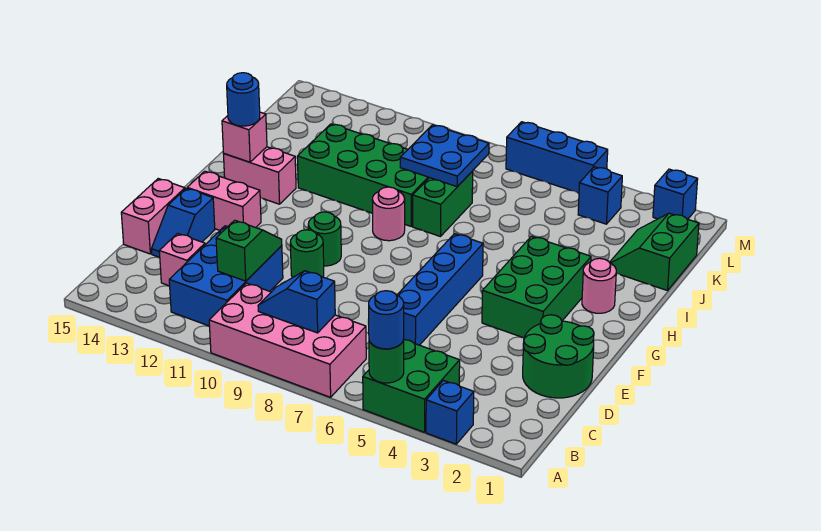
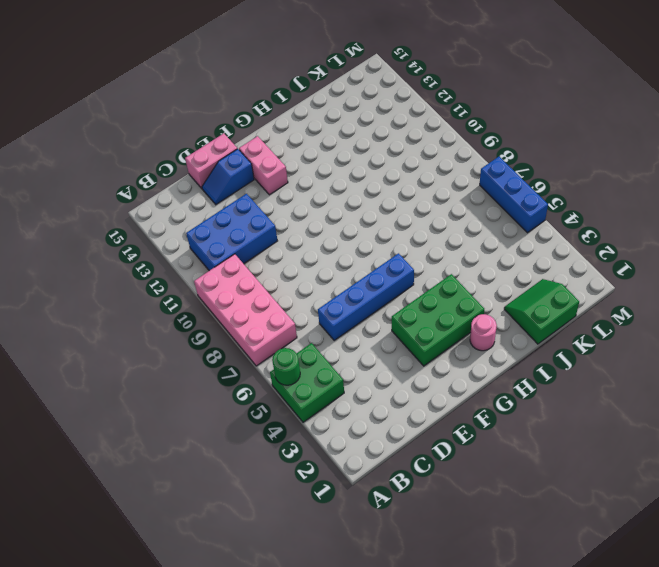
none -> blue 1x1 brick [426,381,474,444]
none -> pink 1x1 brick [159,233,205,286]
none -> green 2x2 round brick [523,315,594,398]

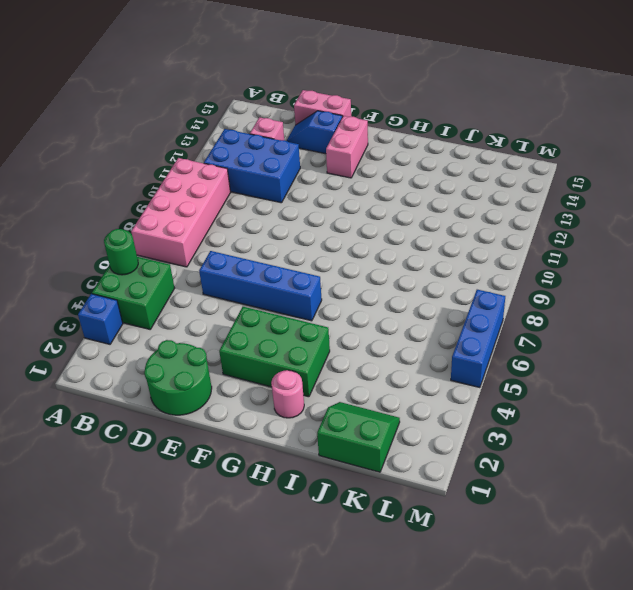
none -> green 1x1 round brick [290,230,324,278]
none -> green 1x1 round brick [308,212,341,266]
none -> pink 1x1 round brick [372,187,405,241]

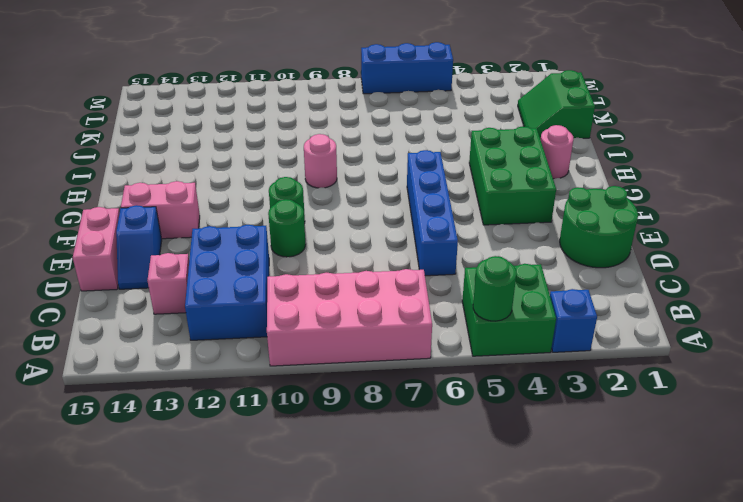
none -> pink 1x2 brick [224,147,296,204]
none -> green 1x2 brick [413,171,473,237]
none -> green 2x4 brick [297,124,429,226]

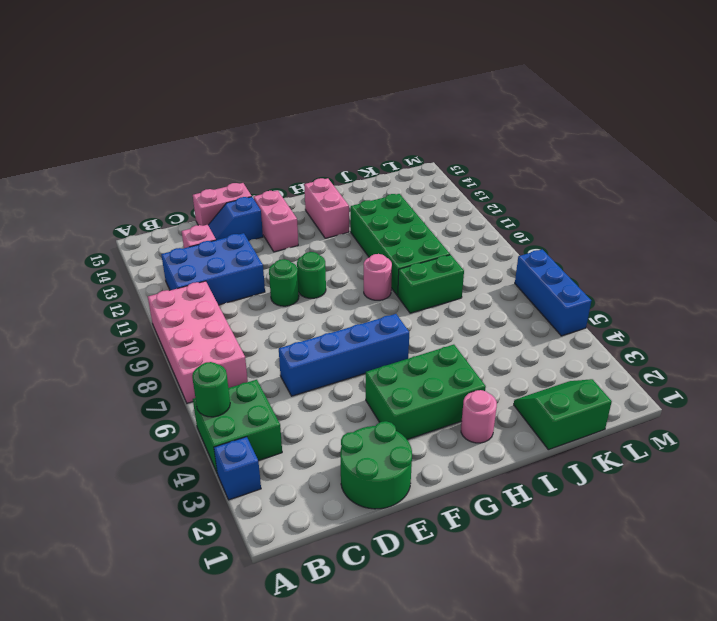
none -> blue 1x1 brick [578,167,622,224]
none -> blue 1x1 brick [653,169,698,219]
none -> blue 1x2 slope [258,271,335,333]

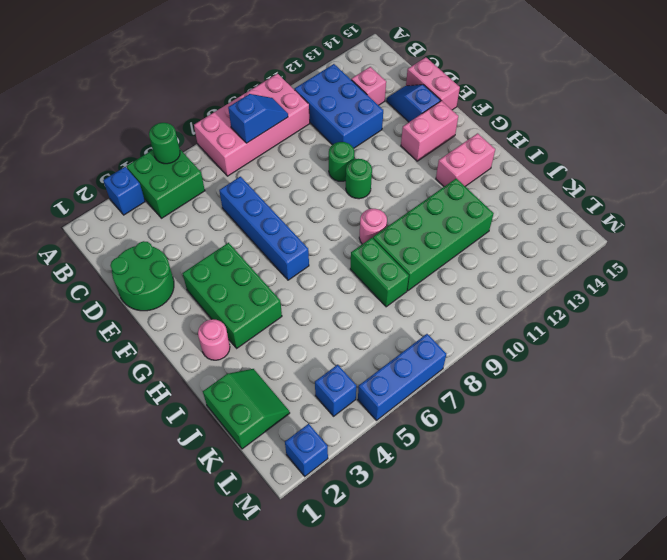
none -> green 1x2 slope [216,220,282,281]
none -> pink 1x1 brick [222,112,267,162]
none -> blue 2x2 plate [400,125,489,187]

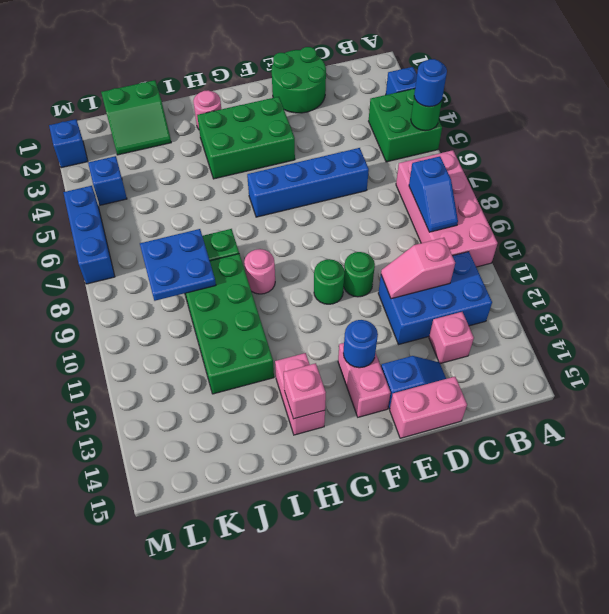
pink 1x2 slope [381,238,455,299] -> green 1x2 slope [216,220,282,281]
blue 1x1 round brick [343,320,378,368] -> blue 1x1 round brick moved to [227,73,260,126]

